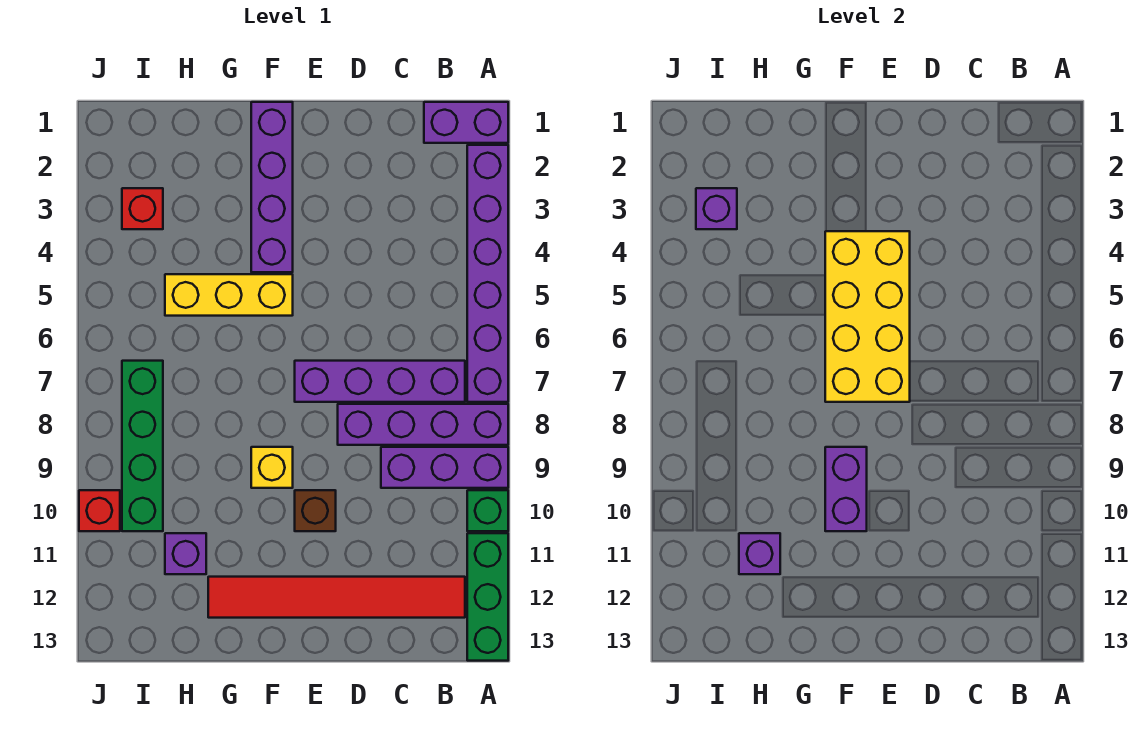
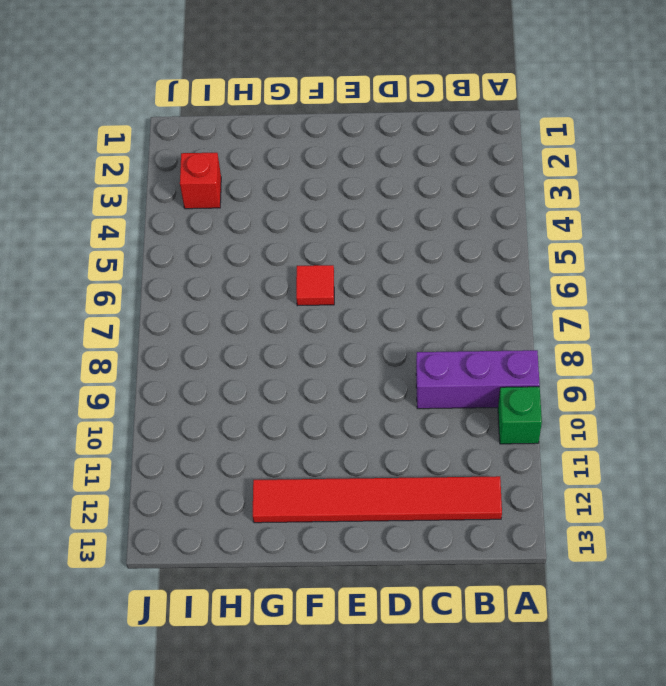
red 1x1 tile [296,265,334,306] -> none
none -> purple 1x2 brick [424,102,508,143]
none -> purple 1x6 brick [467,145,508,402]
none -> purple 1x4 brick [338,404,508,445]

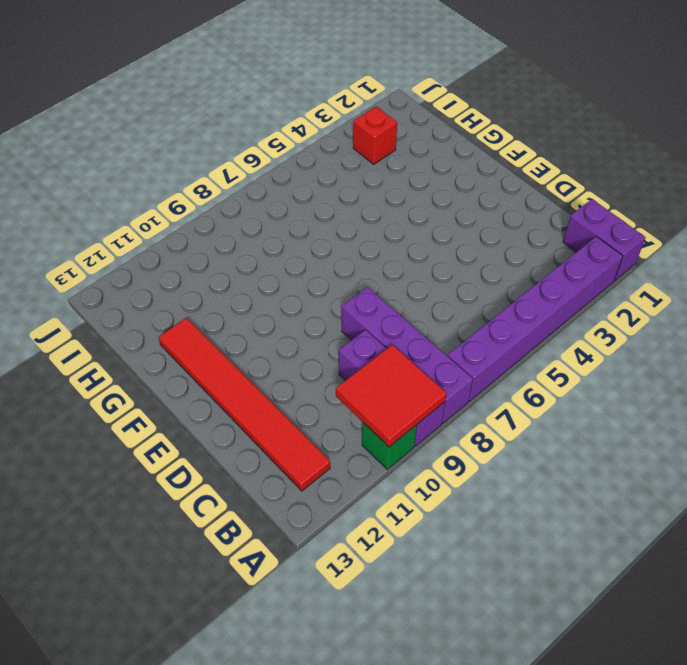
red 2x2 tile [336,345,447,447] -> none
none -> green 1x3 brick [467,533,508,661]
none -> purple 1x4 brick [295,361,465,402]
none -> brown 1x1 brick [295,490,336,531]

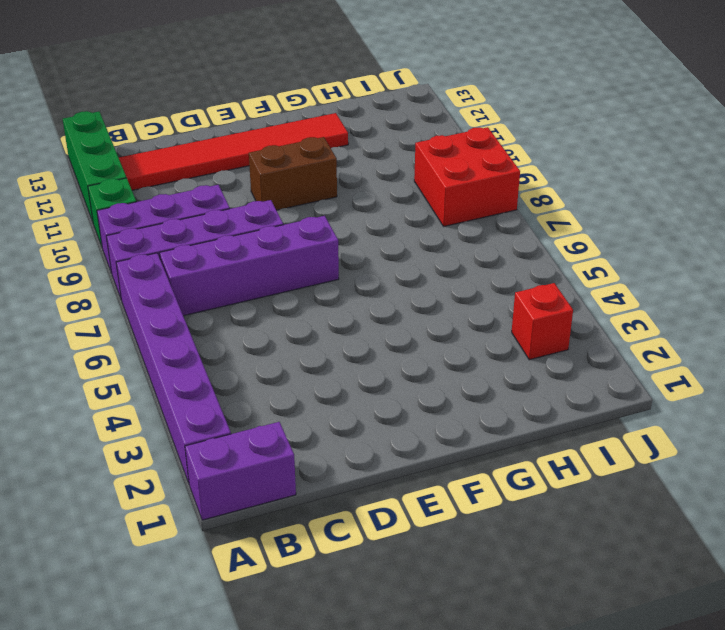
brown 1x2 brick [249,137,337,210] -> brown 1x1 brick [295,490,336,531]
red 2x2 brick [414,127,520,226] -> green 1x4 brick [122,361,163,531]
none -> purple 1x4 brick [251,102,293,272]
none -> yellow 1x3 brick [165,274,293,316]
none -> yellow 1x1 brick [251,447,293,488]

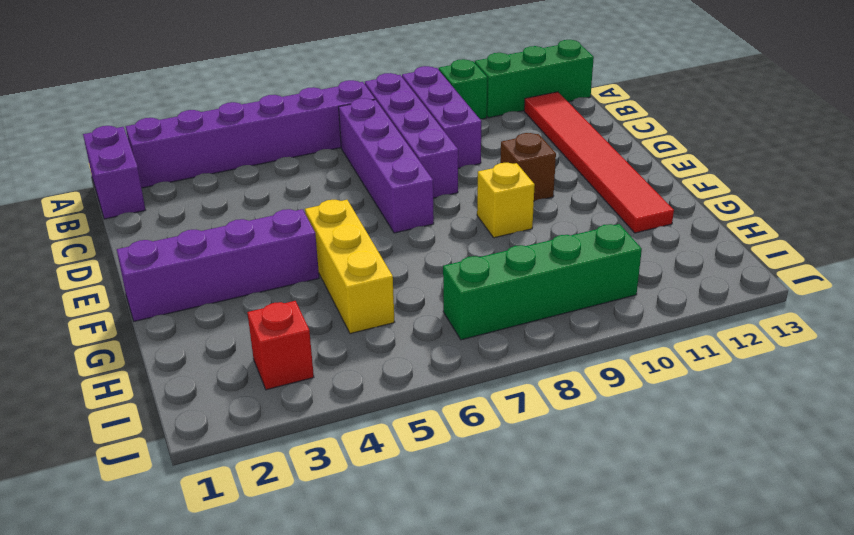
none -> purple 1x1 brick [165,533,206,574]
none -> red 1x1 brick [79,490,120,531]
none -> yellow 2x4 brick [825,231,910,402]

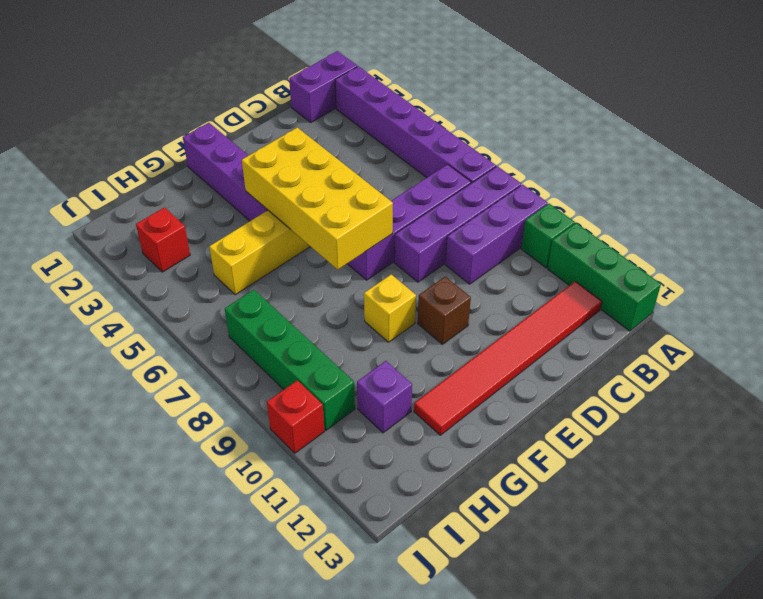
none -> purple 1x2 brick [825,447,867,531]
none -> purple 1x1 brick [739,533,780,574]
none -> purple 1x1 brick [696,188,737,229]

